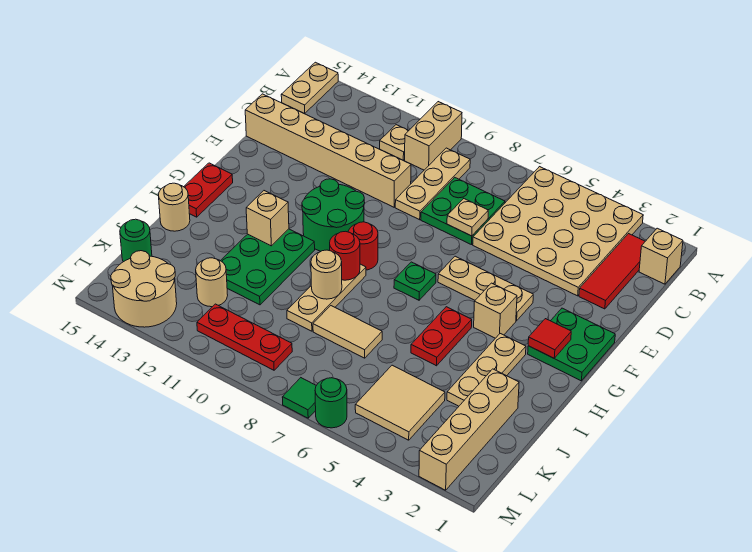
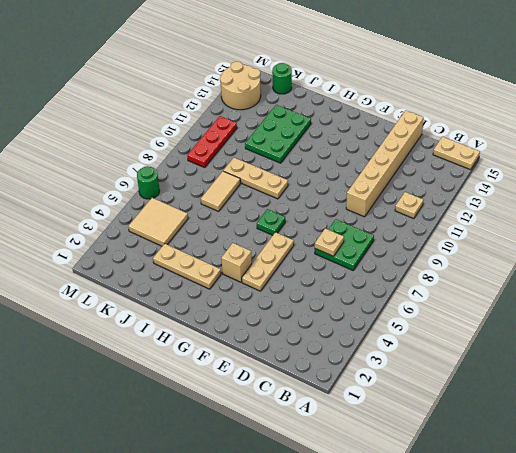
green 2x3 plate [245,105,311,163] -> green 2x3 plate turned to [221,229,315,305]
none -> tan 4x4 plate [473,167,643,296]
none -> tan 1x2 brick [405,102,462,170]
none -> tan 1x1 brick [639,228,683,284]
none -> red 1x3 tile [579,234,645,309]

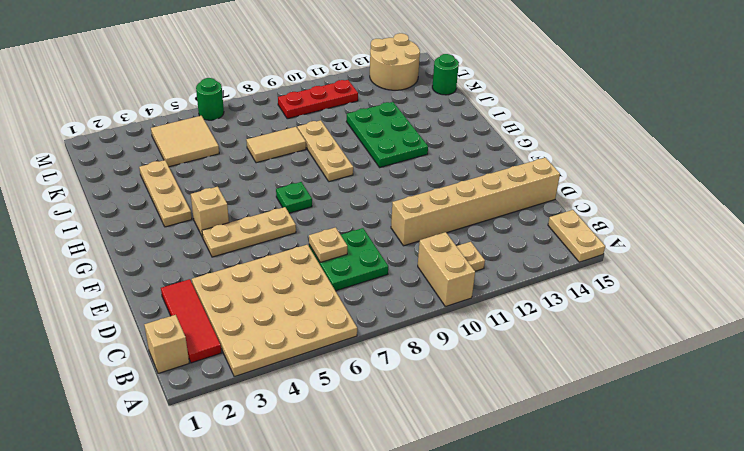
none -> tan 1x3 plate [395,148,470,220]
none -> green 2x2 plate [528,308,615,381]
none -> green 2x2 round brick [302,179,365,251]
none -> red 1x1 round brick [348,222,378,270]

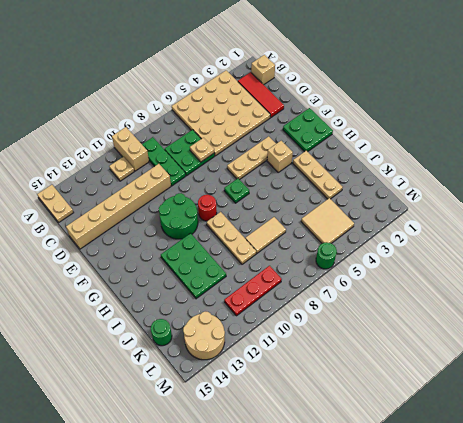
green 1x3 plate [142,137,186,186] -> tan 1x3 plate [395,148,470,220]
none -> red 1x2 plate [184,163,233,217]
none -> red 1x2 plate [411,307,472,366]
none -> tan 1x1 round brick [159,183,190,231]
none -> tan 1x4 brick [419,369,519,490]

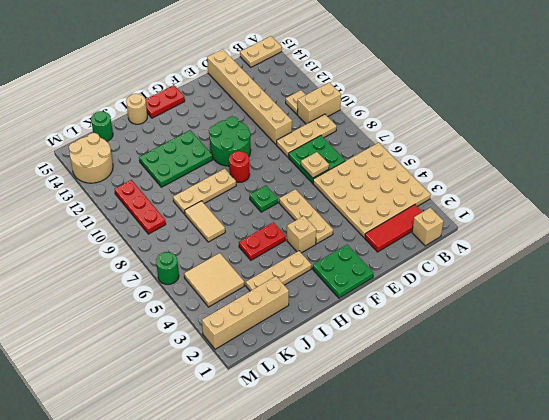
none -> tan 1x1 round brick [196,258,228,307]
none -> green 1x1 tile [282,378,316,418]
none -> red 1x1 tile [528,319,571,358]
none -> red 1x1 round brick [330,231,360,280]

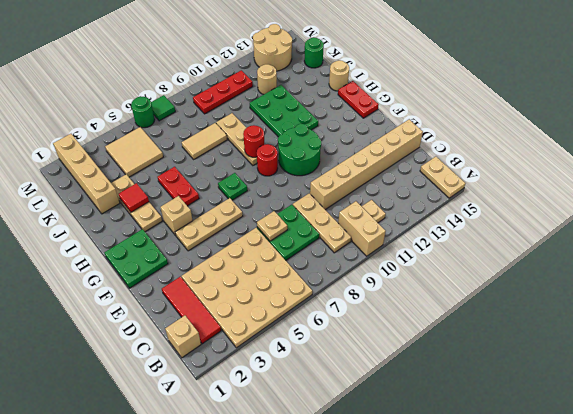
red 1x1 tile [119,183,149,212] -> red 1x1 tile moved to [528,319,571,358]
none -> tan 1x1 brick [246,191,289,246]
none -> tan 1x1 round brick [311,250,342,299]

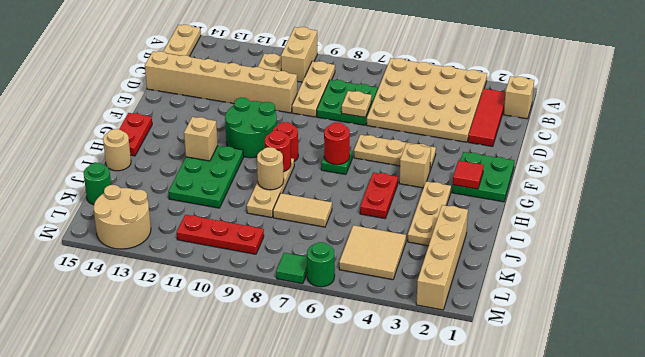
red 1x1 round brick [324,123,350,165] -> none
none -> tan 1x1 round brick [196,258,228,307]

